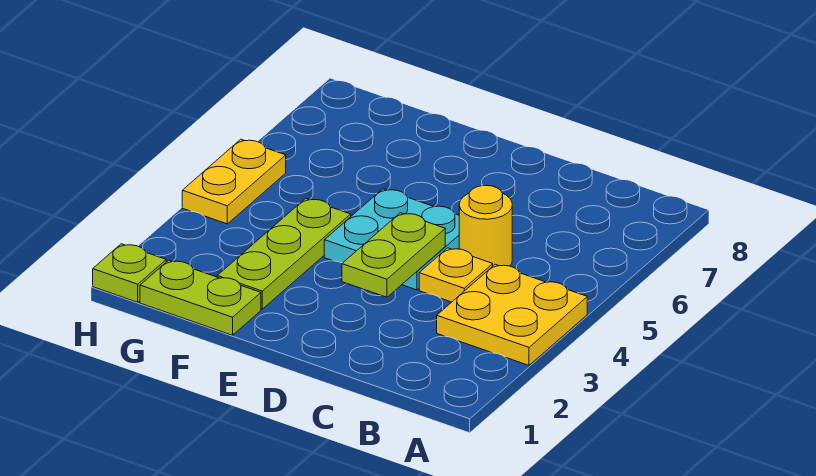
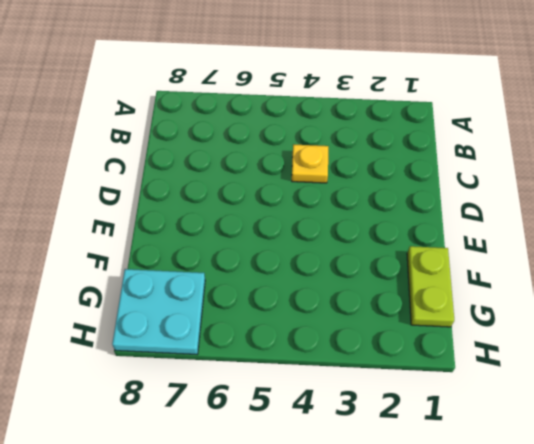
cyan 2x2 plate [112,269,205,354] -> cyan 2x2 plate moved to [324,189,459,290]
none -> yellow 2x2 plate [437,264,587,365]
none -> yellow 1x1 round brick [459,185,512,266]

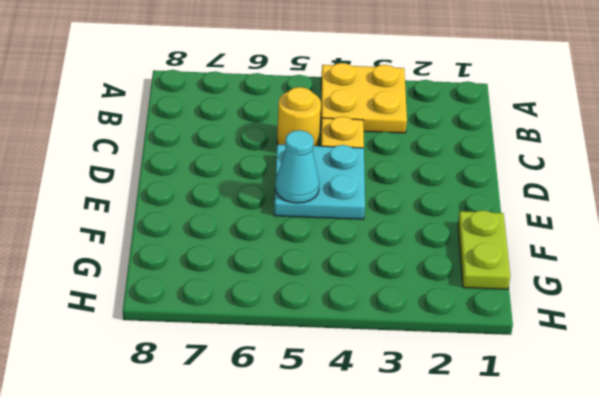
cyan 1x1 cone [275,130,319,203] -> none
none -> lime 1x3 plate [217,198,351,309]
none -> lime 1x1 plate [93,244,166,302]

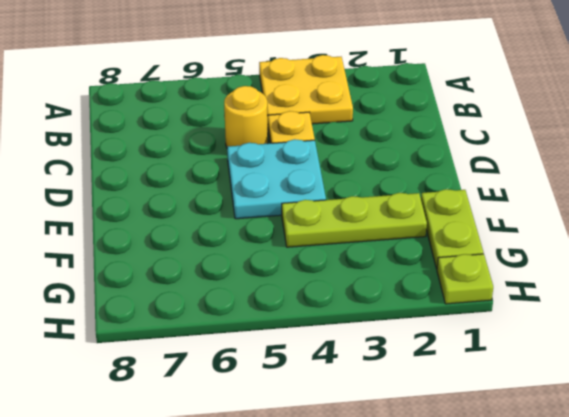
none -> yellow 1x2 plate [182,139,286,224]
none -> lime 1x2 plate [342,213,445,297]

